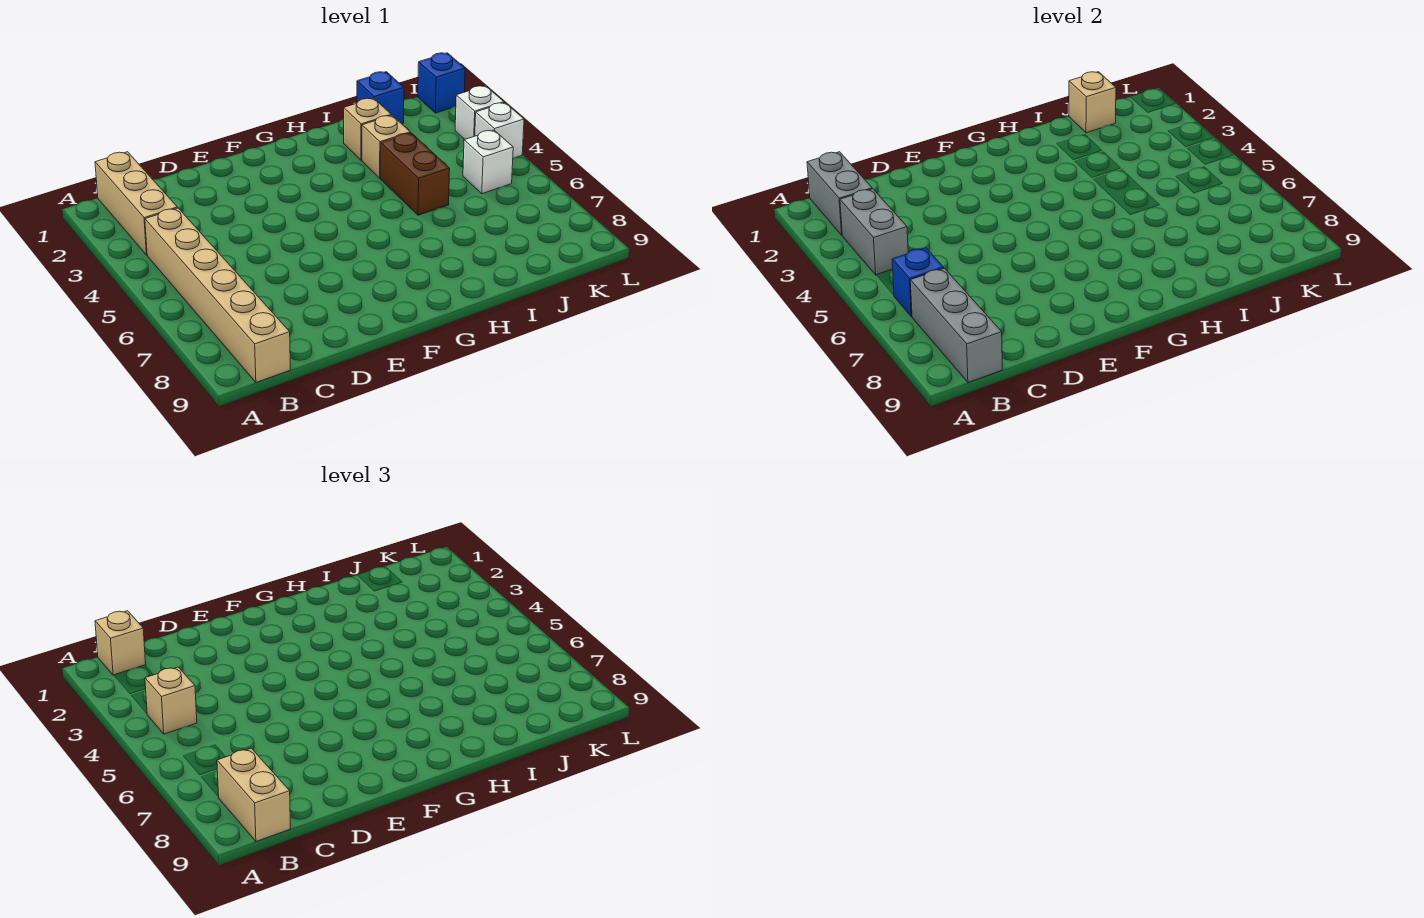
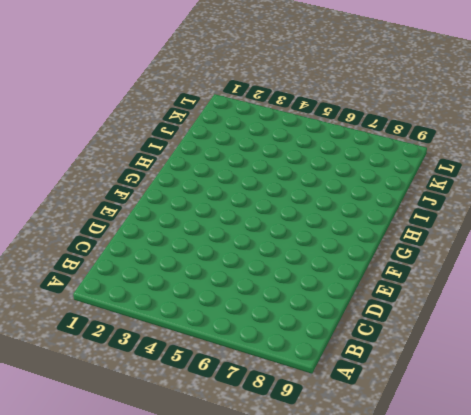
none -> tan 1x3 brick [95,152,177,255]
none -> tan 1x6 brick [145,208,291,382]
none -> tan 1x1 brick [344,98,391,160]

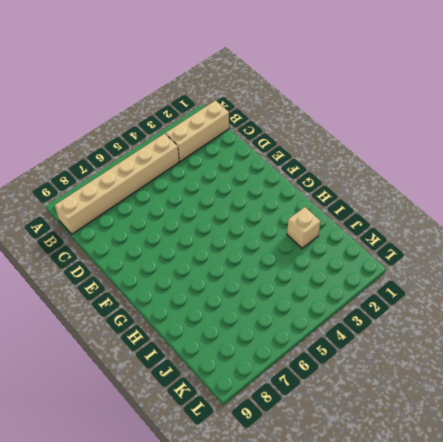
none -> tan 1x1 brick [362,115,410,178]
none -> brown 1x2 brick [381,133,450,215]
none -> blue 1x1 brick [357,72,404,124]

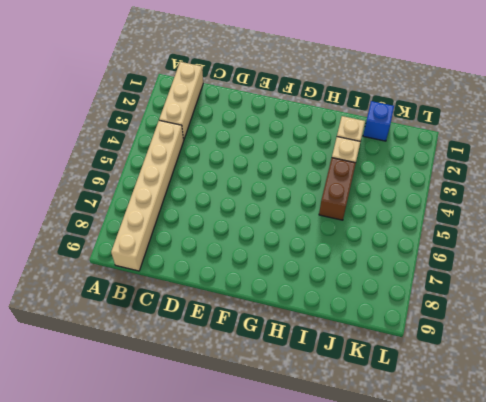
none -> white 1x1 brick [463,130,513,194]
none -> blue 1x1 brick [418,53,465,113]
none -> white 1x1 brick [455,86,504,139]

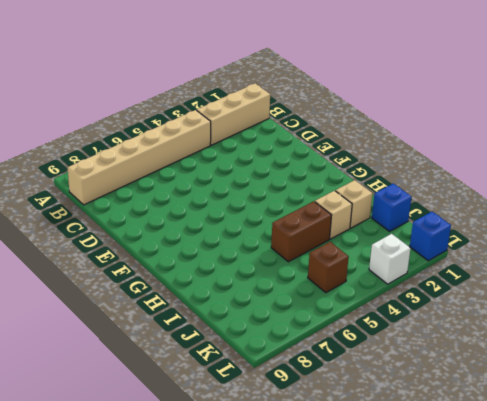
brown 1x1 brick [308,242,349,293] -> white 1x1 brick [463,130,513,194]
none -> white 1x1 brick [475,103,524,158]
none -> grey 1x2 brick [807,152,872,235]
none -> grey 1x2 brick [840,189,908,275]

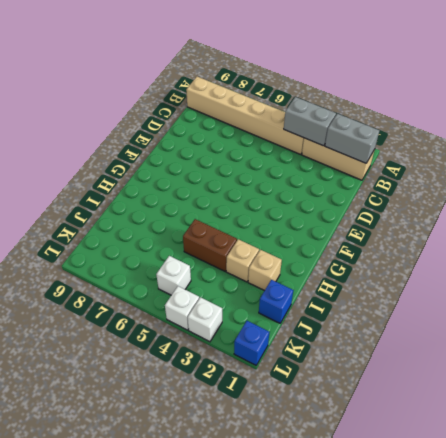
none -> blue 1x1 brick [892,248,944,317]
none -> grey 1x3 brick [910,268,1003,382]
none -> tan 1x1 brick [1069,72,1116,133]

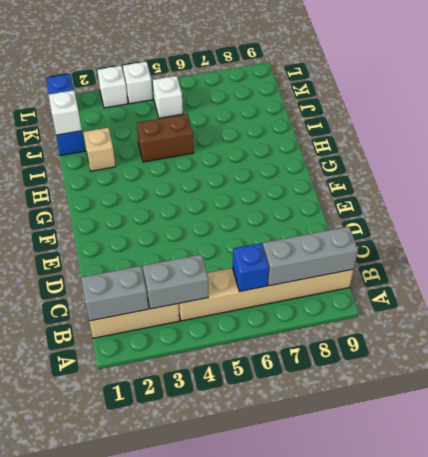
white 1x1 brick [48,90,82,135] -> tan 1x1 brick [1069,72,1116,133]
none -> tan 1x1 brick [362,115,410,178]
none -> tan 1x1 brick [95,611,146,675]
none -> tan 1x1 brick [145,667,197,734]

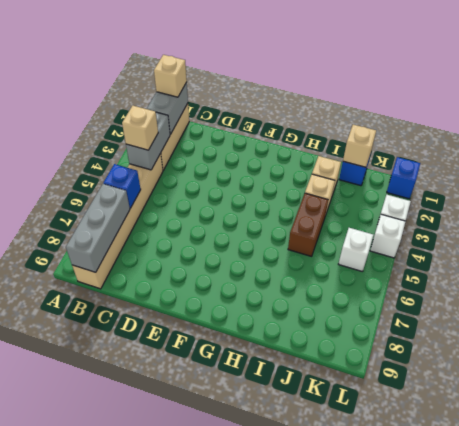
none -> tan 1x2 brick [217,748,291,841]

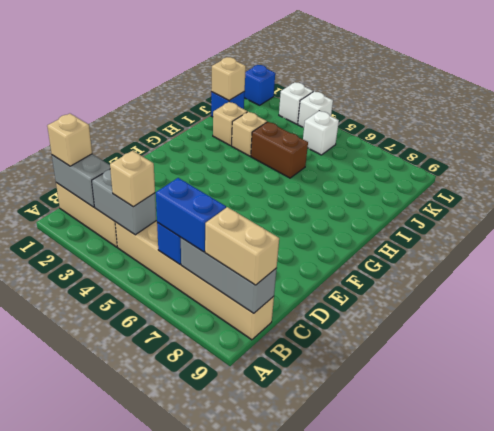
blue 1x2 brick [156,178,226,252] -> none

